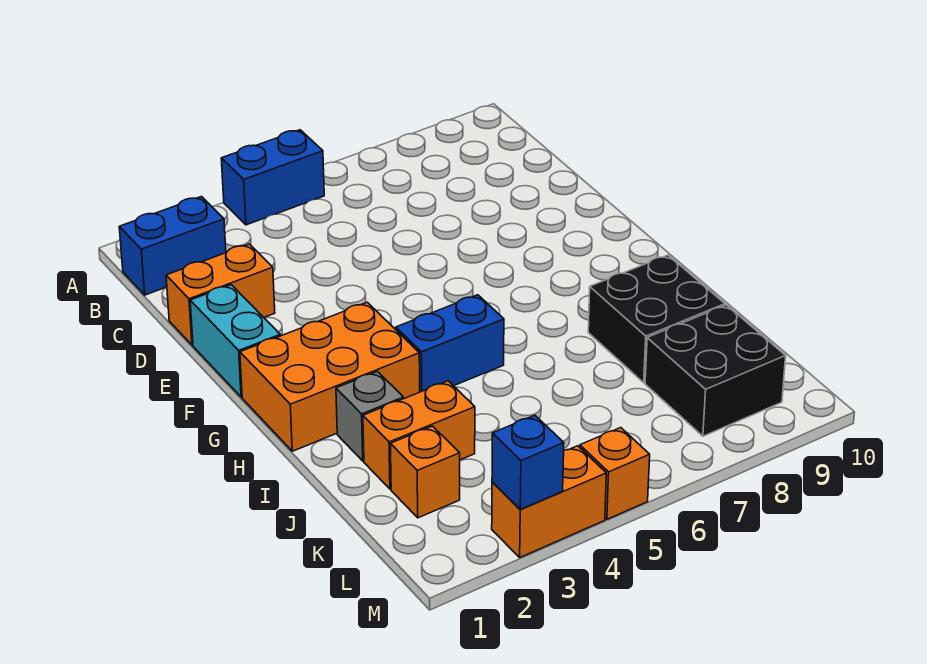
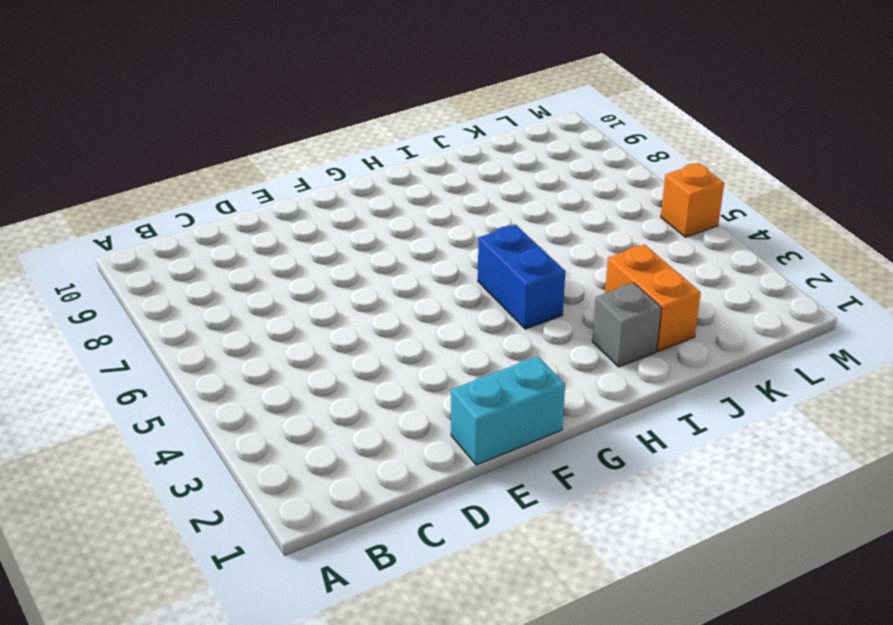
none -> blue 1x2 brick [221,130,324,225]
none -> blue 1x2 brick [119,197,226,295]
none -> orange 1x2 brick [166,244,275,345]

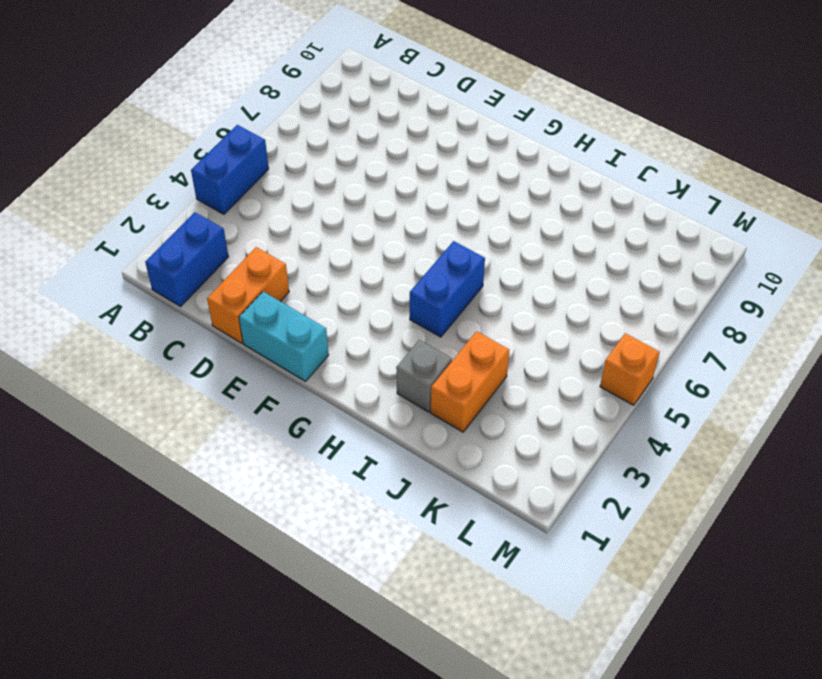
none -> orange 2x3 brick [240,302,420,451]
none -> black 2x2 brick [588,255,725,383]
none -> orange 1x1 brick [390,426,460,518]

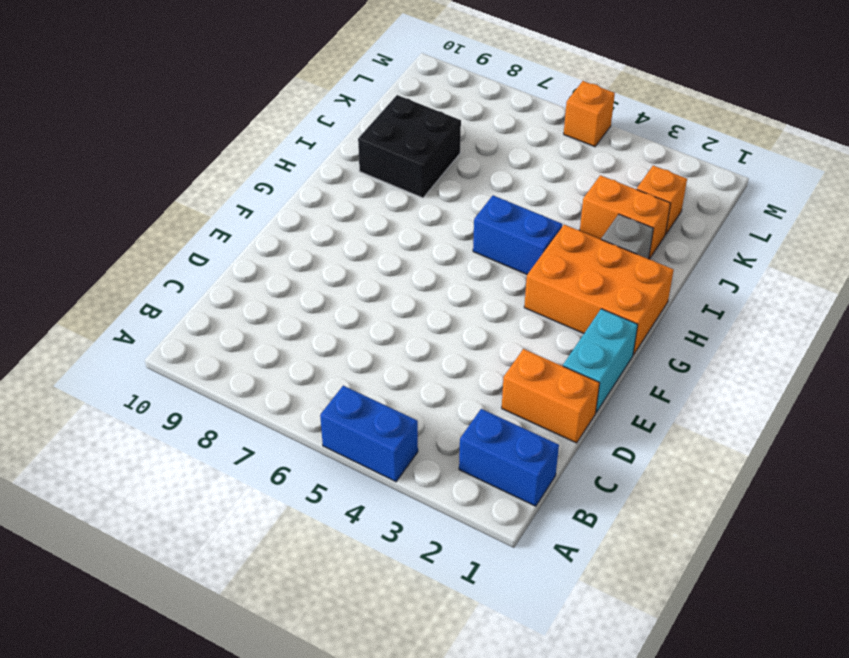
none -> black 2x2 brick [645,305,786,436]
none -> orange 1x2 brick [492,446,606,557]
none -> blue 1x1 brick [492,415,564,509]

